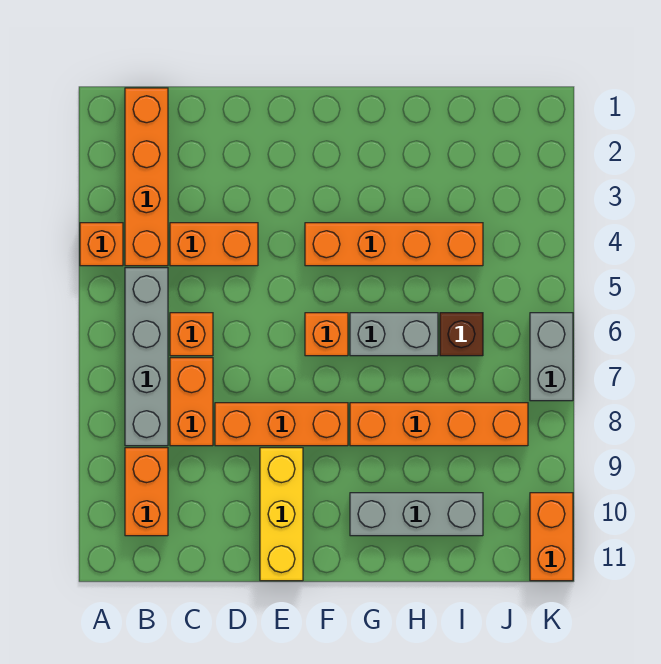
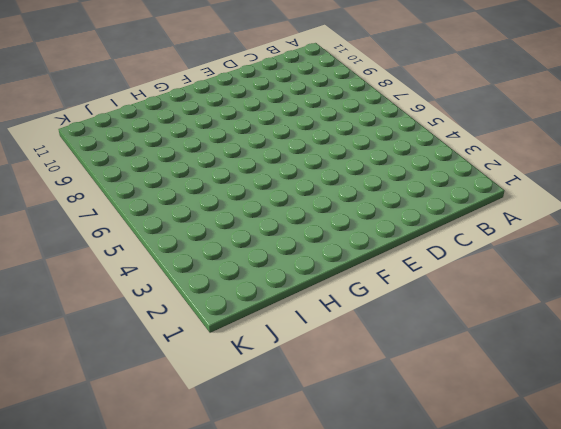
none -> orange 1x1 brick [80,223,123,266]
none -> orange 1x4 brick [125,88,168,266]
none -> grey 1x4 brick [125,268,168,446]

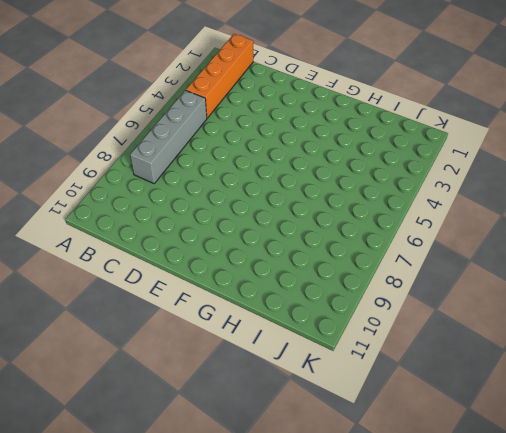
none -> orange 1x1 brick [80,223,123,266]
none -> orange 1x2 brick [125,448,168,536]
none -> orange 1x2 brick [170,223,258,266]

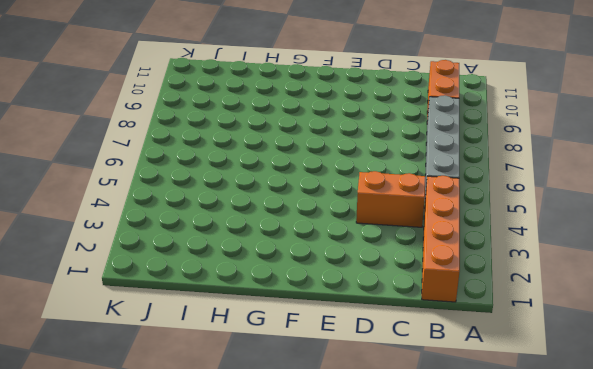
none -> orange 1x1 brick [80,223,123,266]
none -> orange 1x1 brick [170,313,213,356]
none -> orange 1x2 brick [170,358,213,446]

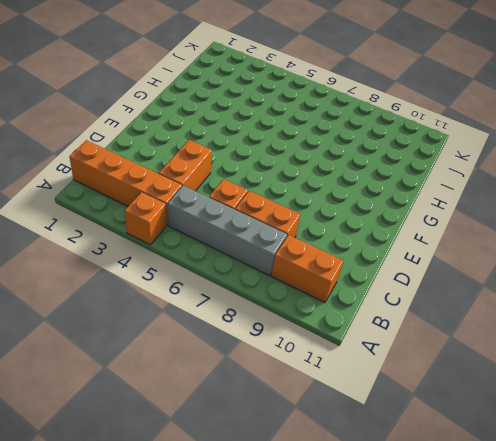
none -> orange 1x3 brick [215,403,348,446]
none -> yellow 1x3 brick [260,448,303,581]
none -> orange 1x4 brick [305,223,483,266]

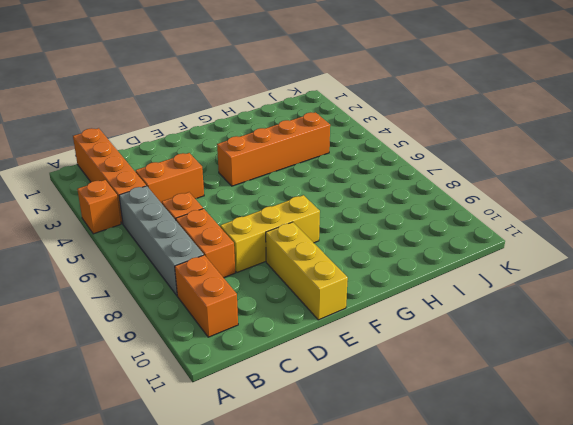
yellow 1x3 brick [220,195,320,272] -> orange 1x3 brick [215,403,348,446]
none -> orange 1x1 brick [305,313,348,356]
none -> grey 1x2 brick [350,313,438,356]
none -> orange 1x4 brick [350,403,528,446]

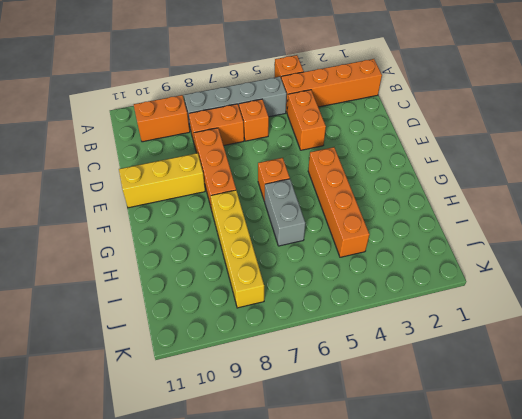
yellow 1x4 brick [211,190,264,308] -> orange 1x4 brick [350,403,528,446]
none -> grey 1x3 brick [350,493,483,536]
none -> brown 1x1 brick [440,313,483,356]
none -> grey 1x2 brick [530,313,573,401]

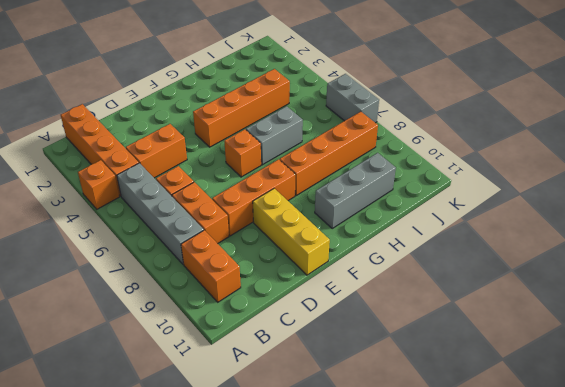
none -> brown 1x1 brick [440,313,483,356]
none -> orange 1x2 brick [530,493,573,581]

